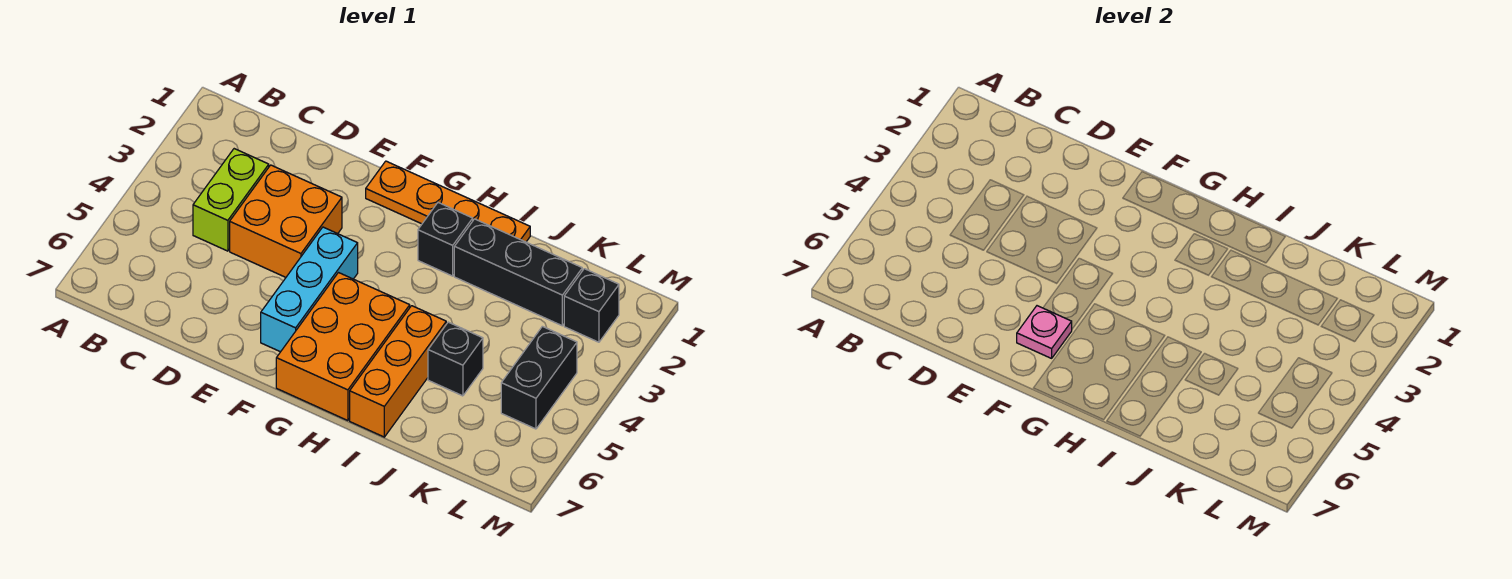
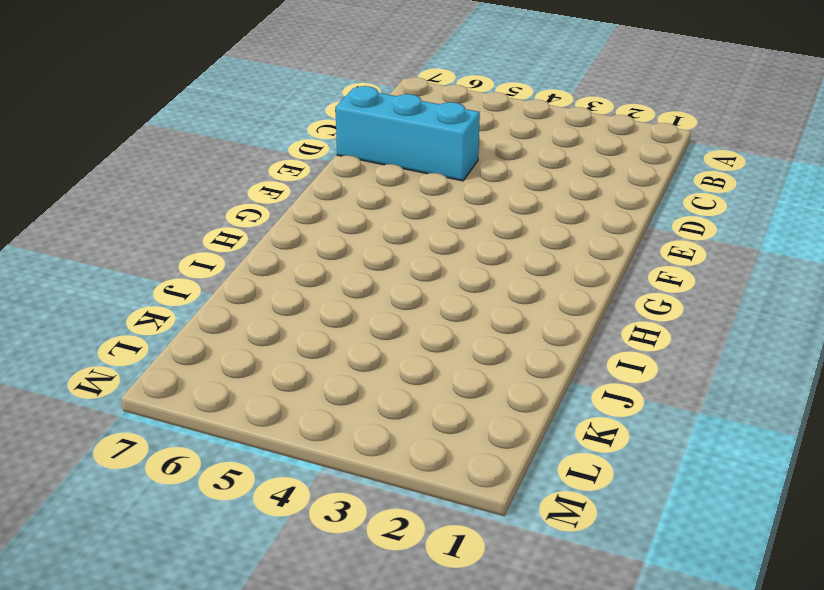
cyan 1x3 brick [335,86,480,181] -> cyan 1x3 brick moved to [261,227,358,352]
none -> lime 1x2 brick [193,149,269,251]
none -> orange 2x2 brick [230,165,342,277]
none -> orange 1x4 plate [366,161,530,242]

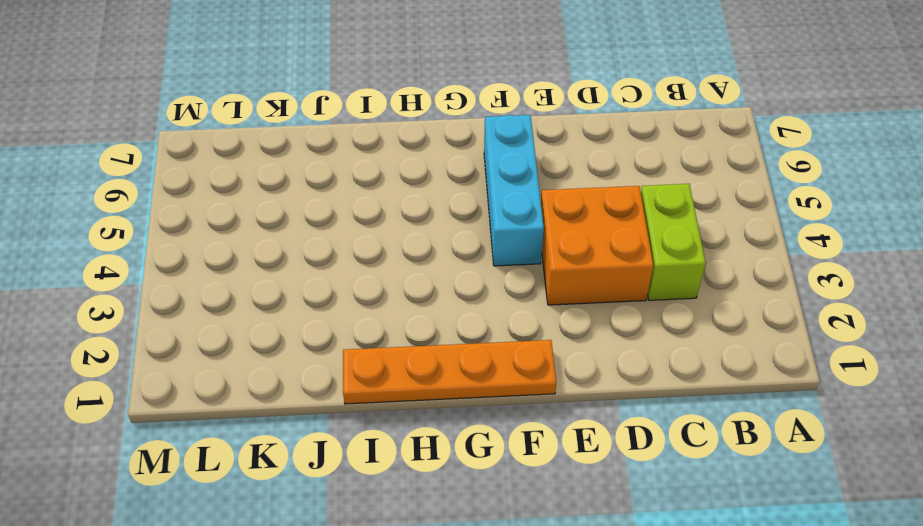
none -> orange 2x3 brick [276,273,410,421]
none -> black 1x1 brick [418,203,473,276]
none -> black 1x3 brick [454,219,582,326]

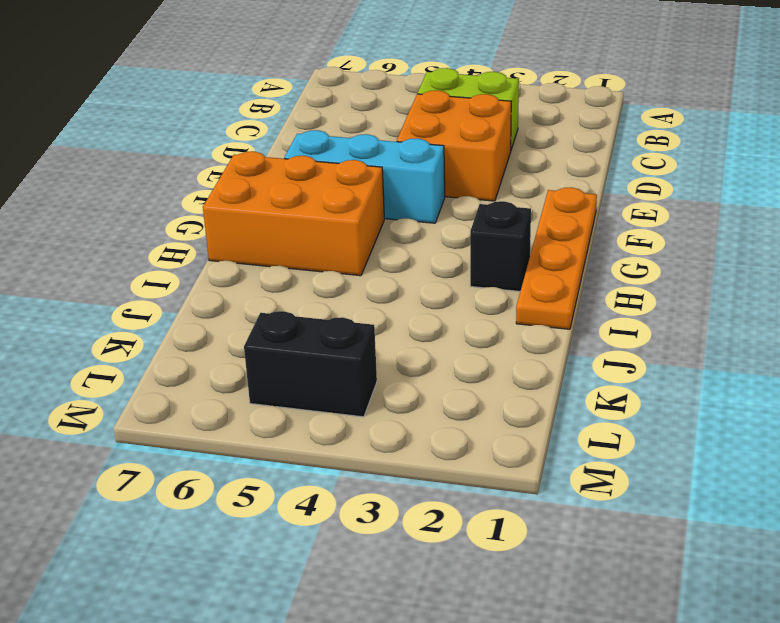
none -> black 1x3 brick [454,219,582,326]
none -> orange 1x3 brick [350,306,446,437]
none -> black 1x1 brick [428,322,483,396]

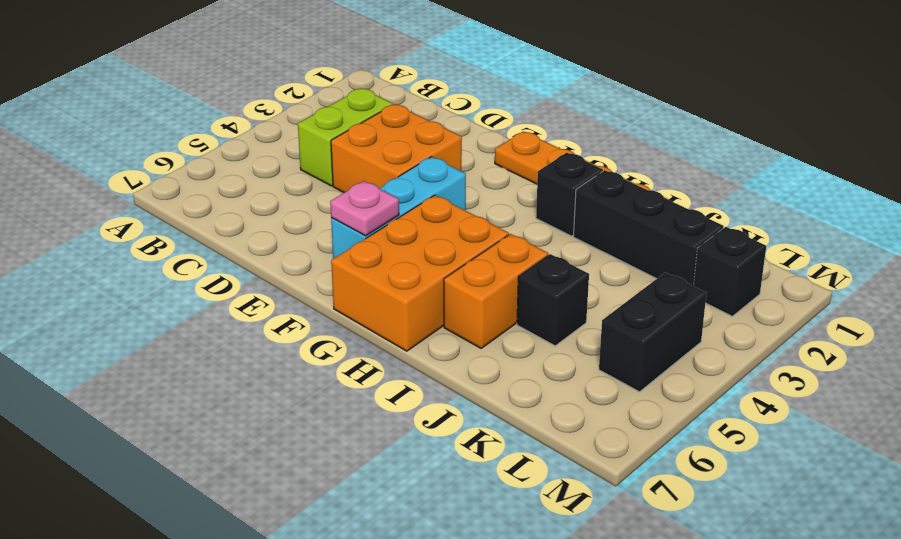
orange 1x2 brick [444,234,548,348] -> orange 1x3 brick [350,306,446,437]

